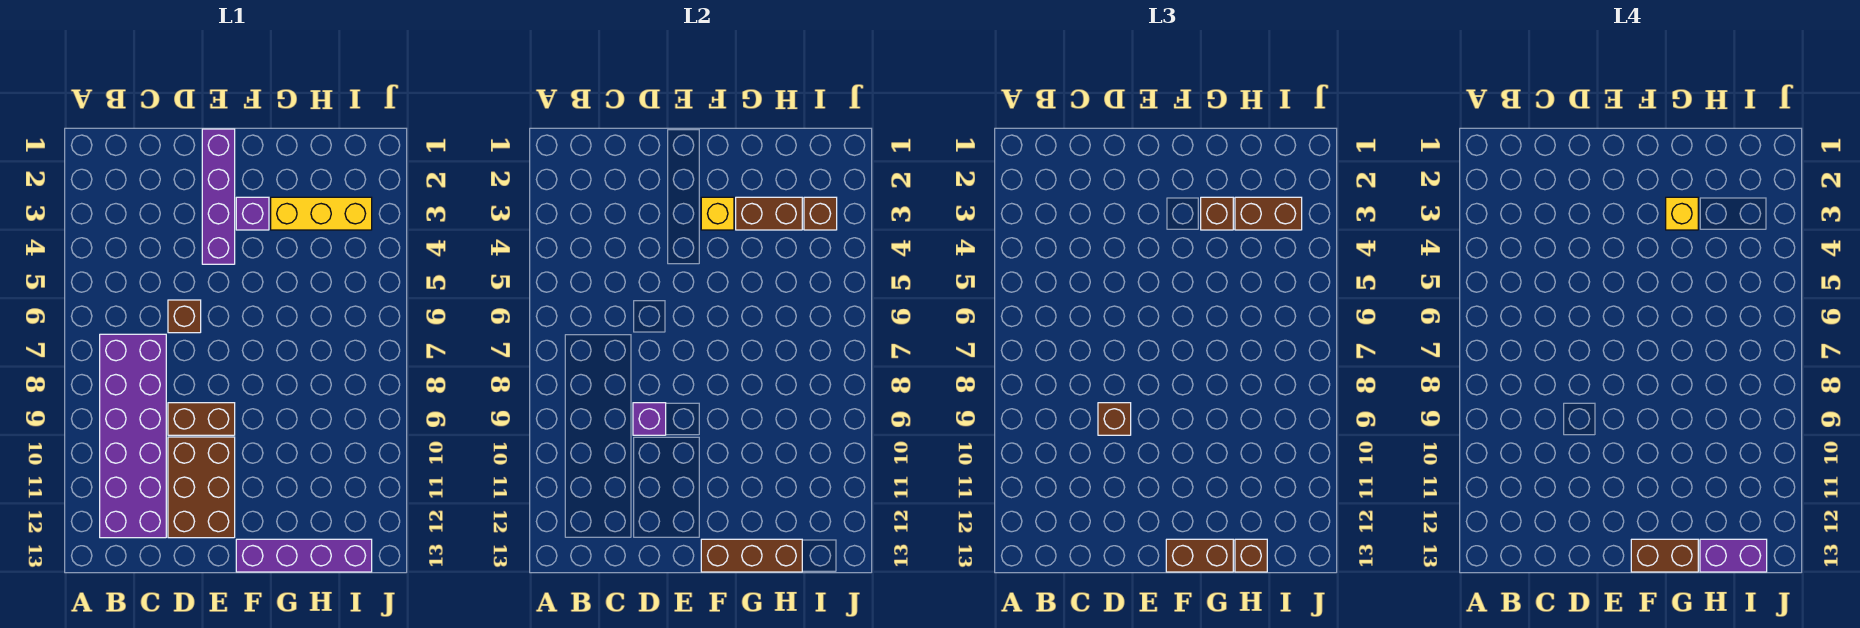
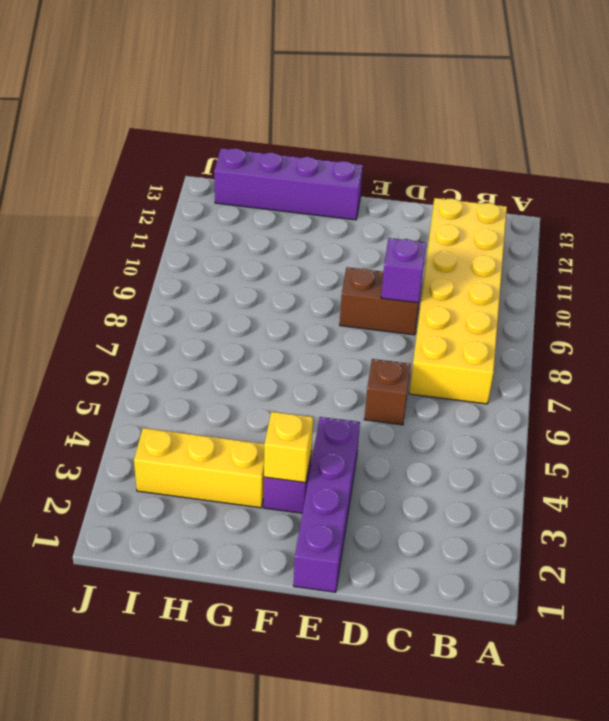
yellow 2x6 brick [409,198,507,404] -> purple 2x6 brick [100,334,166,538]
none -> brown 2x3 brick [168,437,235,538]
none -> brown 1x3 brick [701,539,802,572]
none -> brown 1x2 brick [736,197,802,230]

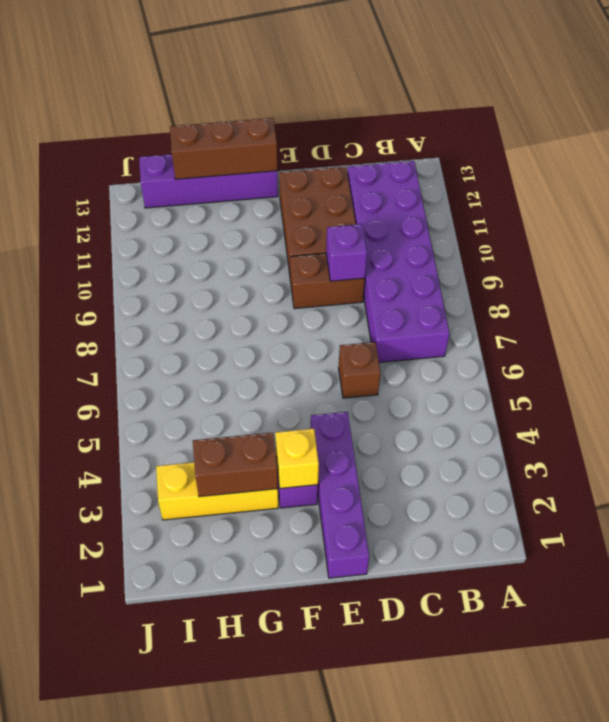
none -> brown 1x1 brick [804,197,837,230]
none -> brown 1x1 brick [1098,403,1131,435]
none -> brown 1x2 brick [1166,539,1233,572]

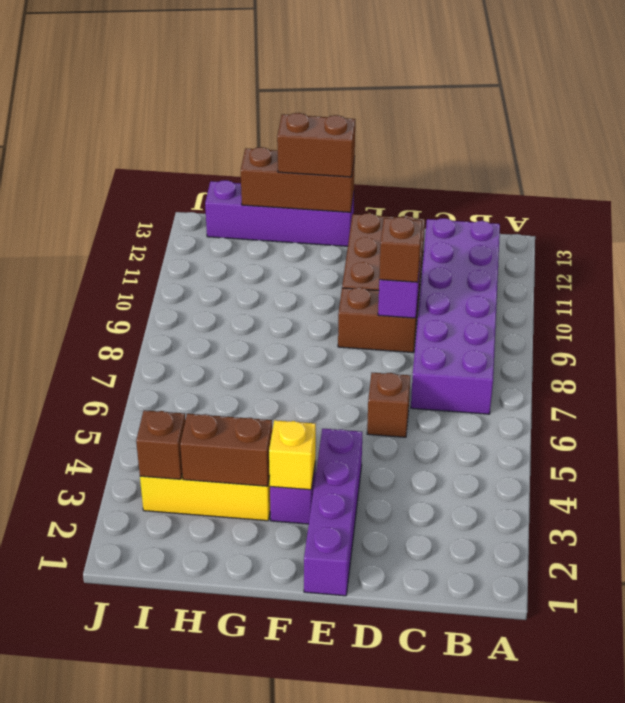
none -> brown 1x1 brick [1201,197,1233,230]
none -> brown 1x2 brick [1235,197,1302,230]
none -> brown 1x1 brick [1235,539,1267,572]

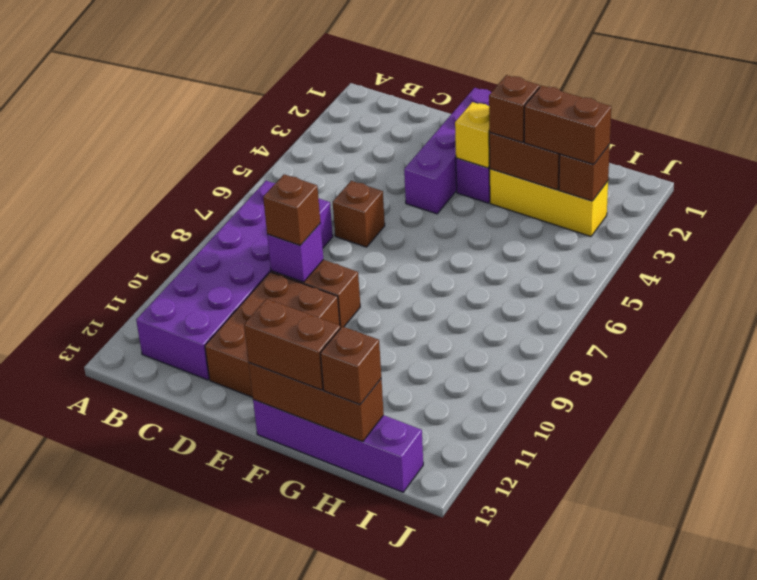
none -> brown 1x2 brick [1631,539,1698,572]
none -> yellow 1x1 brick [1666,197,1698,230]
none -> purple 1x2 brick [1700,539,1767,572]

